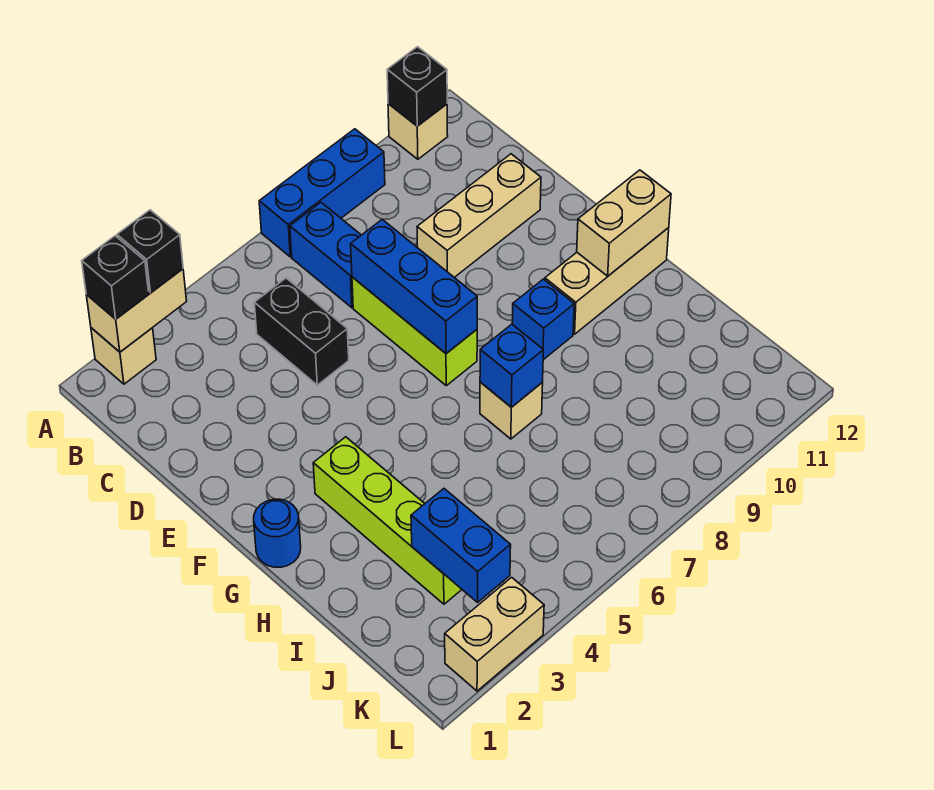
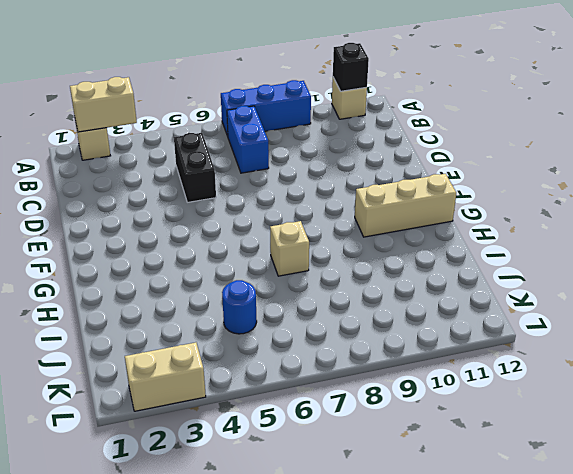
blue 1x1 round brick [222,280,257,334] -> blue 1x1 round brick moved to [254,499,301,567]
none -> lime 1x3 brick [352,277,477,386]
none -> tan 1x3 brick [417,154,541,277]
none -> lime 1x4 brick [313,437,462,604]

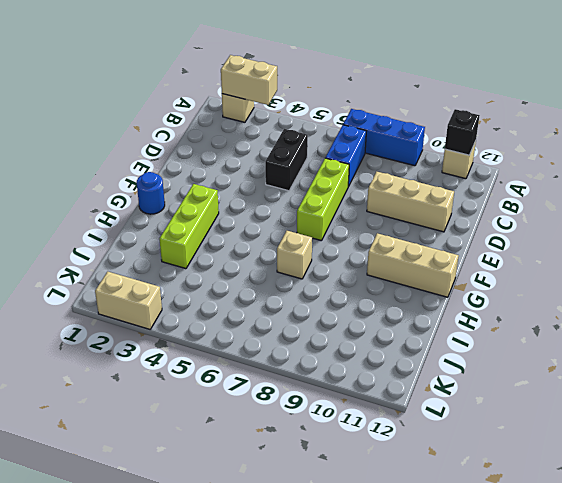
lime 1x3 brick [160,184,219,269] -> lime 1x4 brick [313,437,462,604]
none -> blue 1x1 brick [512,279,574,360]
none -> blue 1x3 brick [351,219,477,354]
none -> tan 1x2 brick [577,170,671,276]

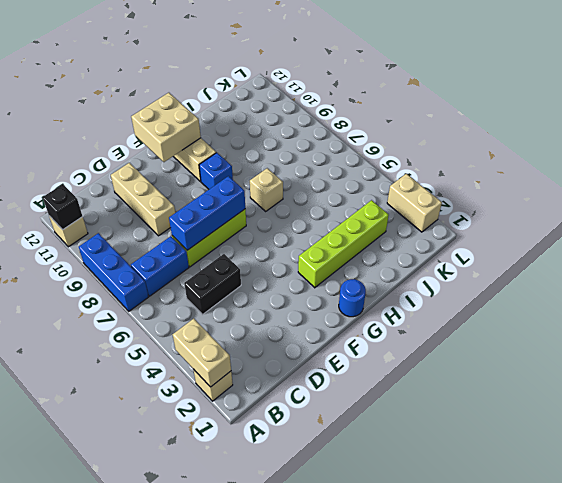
tan 2x2 brick [131,93,201,162] -> tan 1x2 brick [577,170,671,276]
none -> blue 1x1 brick [480,324,543,407]
none -> blue 1x2 brick [411,489,511,602]
none -> black 1x1 brick [82,236,149,319]

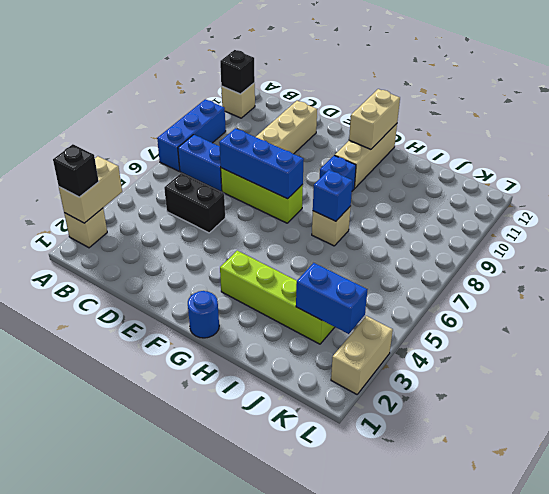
none -> black 1x1 brick [117,210,183,293]

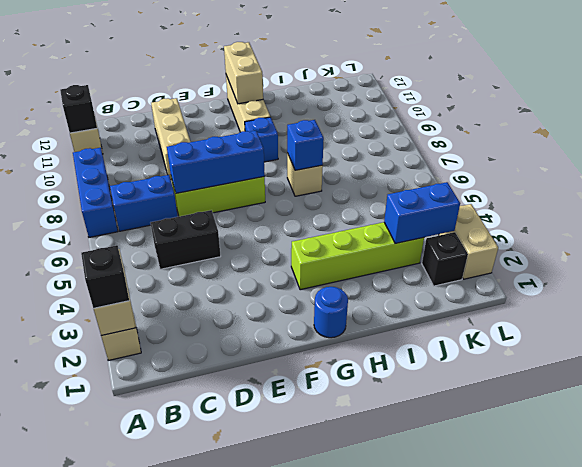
black 1x1 brick [422,232,468,286] -> black 1x1 brick moved to [117,210,183,293]

